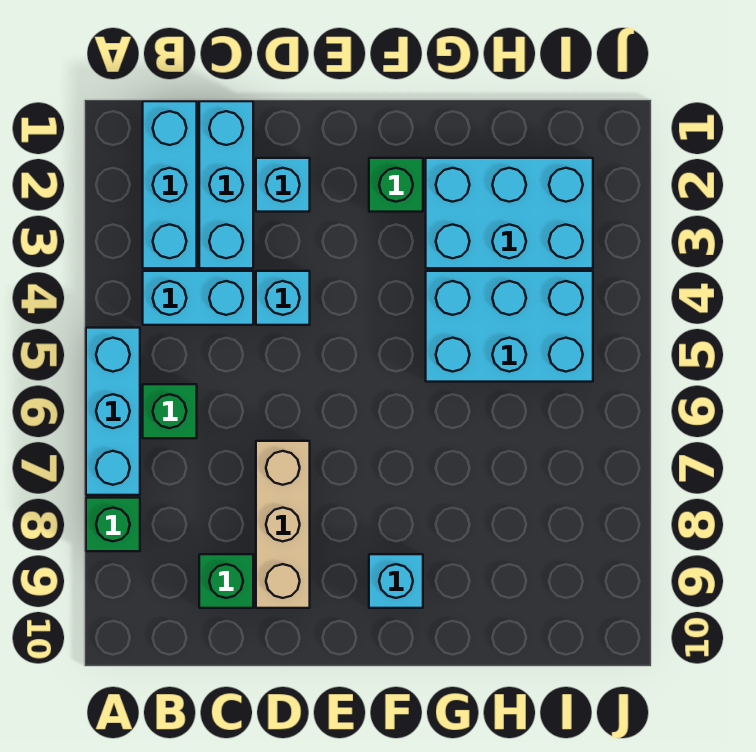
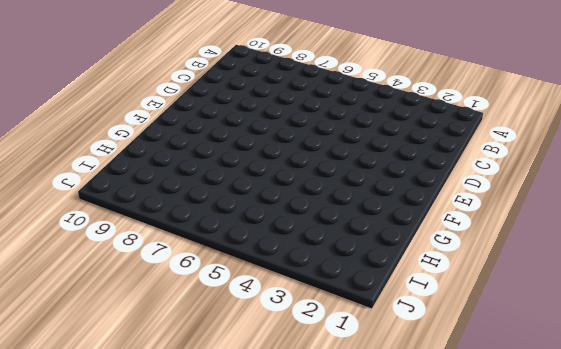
none -> cyan 1x3 brick [86,328,140,495]
none -> green 1x1 brick [86,498,140,551]
none -> cyan 1x3 brick [143,101,197,268]

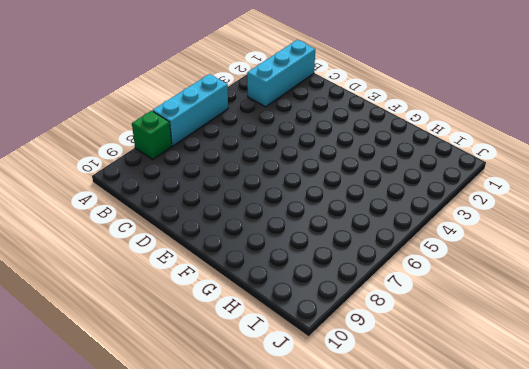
none -> cyan 1x2 brick [143,271,253,325]
none -> green 1x1 brick [143,384,197,438]
none -> cyan 1x3 brick [199,101,253,268]

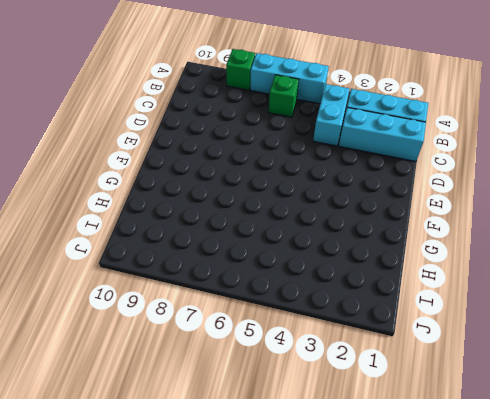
none -> green 1x1 brick [199,554,253,608]
none -> cyan 1x1 brick [256,158,310,212]
none -> cyan 1x1 brick [256,271,310,325]

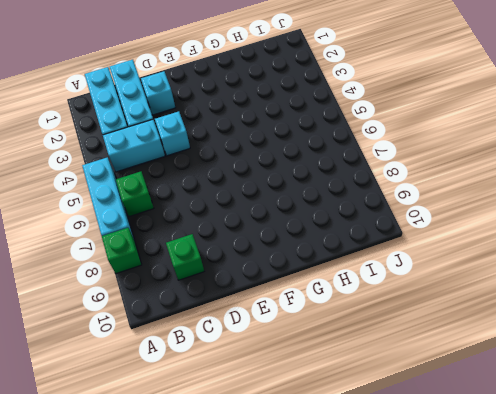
none -> tan 1x3 brick [256,441,310,608]
none -> green 1x1 brick [369,158,423,212]
none -> cyan 1x1 brick [369,554,423,608]

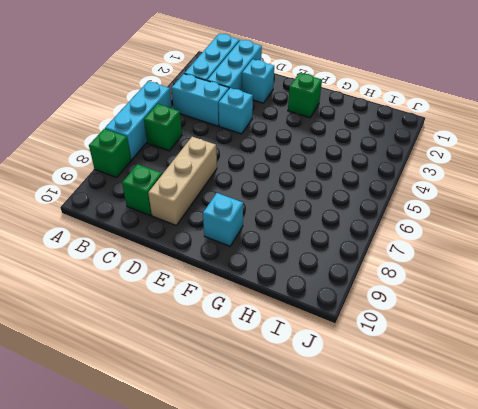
none -> cyan 2x3 brick [426,158,593,268]
none -> cyan 2x3 brick [426,271,593,382]

